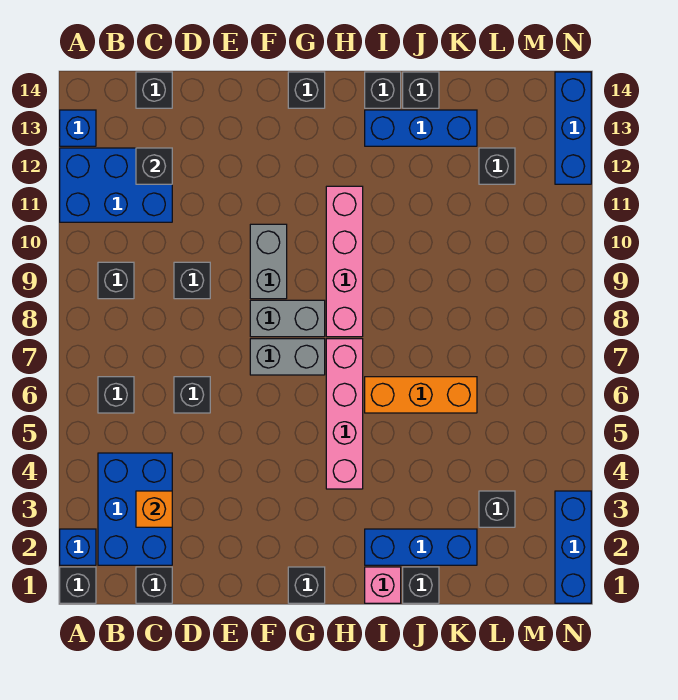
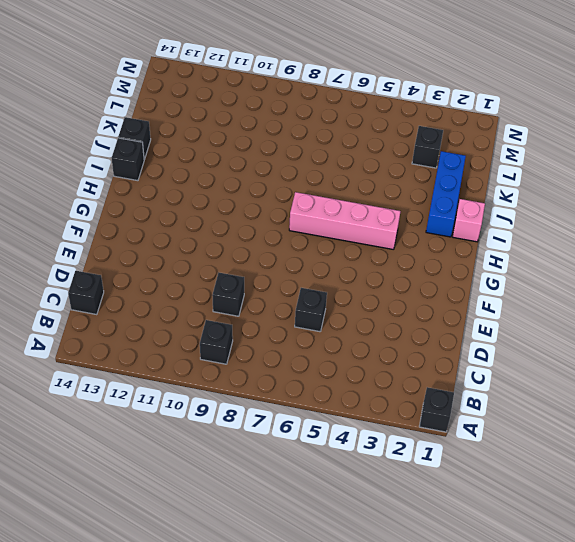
none -> blue 1x1 brick [60,529,96,565]
none -> blue 2x3 brick [60,148,172,222]
none -> blue 1x1 brick [60,110,96,146]
none -> blue 2x3 brick [98,453,172,565]

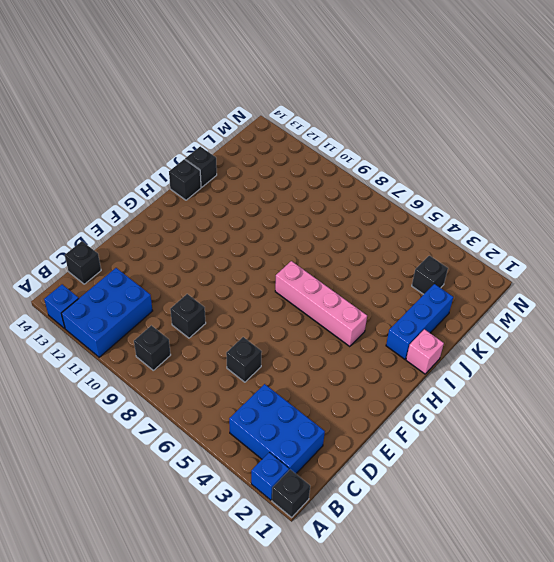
none -> black 1x1 brick [98,377,134,413]
none -> black 1x1 brick [136,567,172,603]
none -> grey 1x2 brick [250,339,325,375]
none -> grey 1x2 brick [250,300,325,337]

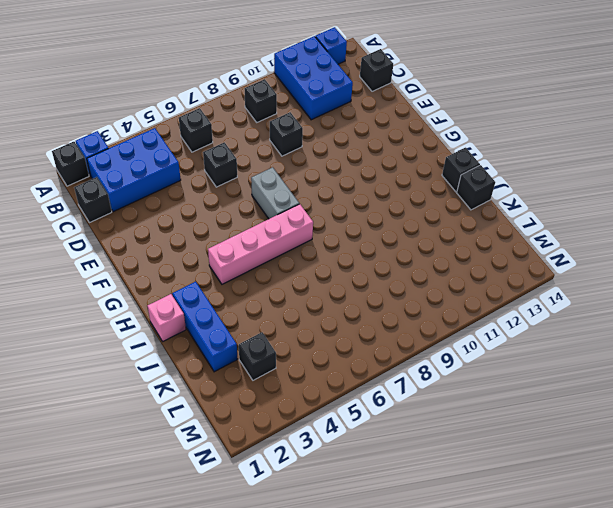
none -> grey 1x2 brick [250,300,325,337]
none -> grey 1x2 brick [250,224,287,299]
none -> black 1x1 brick [288,567,325,603]
none -> black 1x1 brick [288,72,325,108]

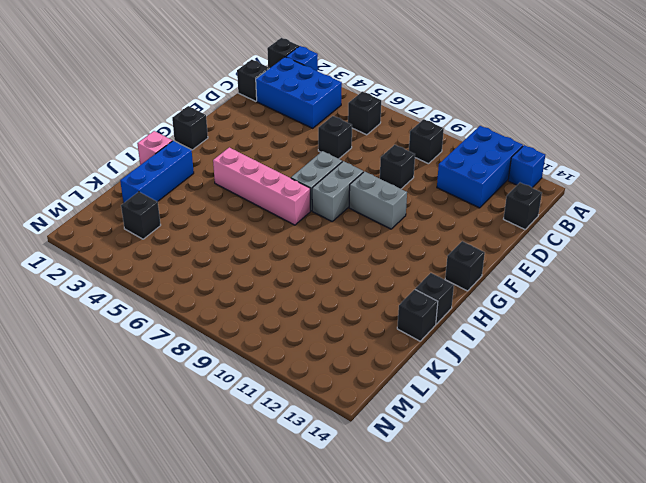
none -> pink 1x4 brick [326,186,363,337]
none -> orange 1x3 brick [365,377,477,413]
none -> blue 1x3 brick [365,110,477,146]
none -> black 1x1 brick [403,567,439,603]

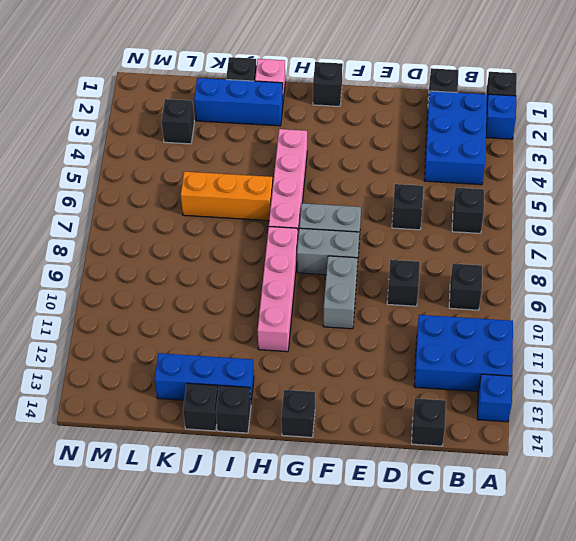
none -> black 1x1 brick [479,148,515,184]
none -> blue 1x3 brick [555,491,591,603]
none -> blue 1x3 brick [555,72,591,184]
none -> orange 1x1 brick [136,491,172,527]

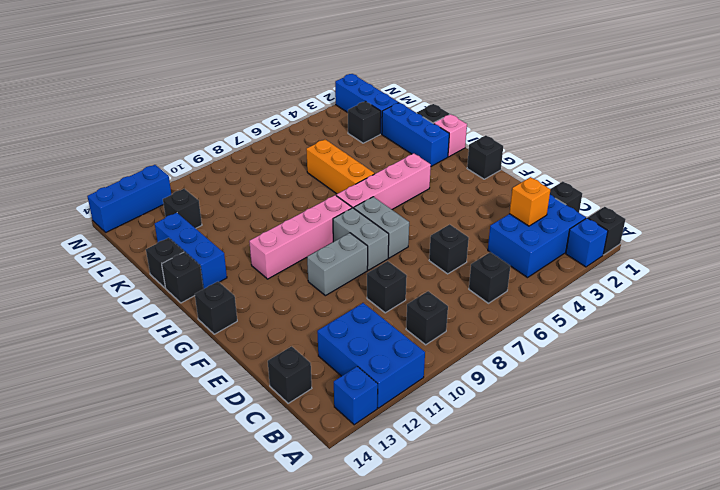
blue 1x3 brick [335,74,399,134] -> blue 1x3 brick turned to [555,491,591,603]
none -> black 1x1 brick [136,148,172,184]

